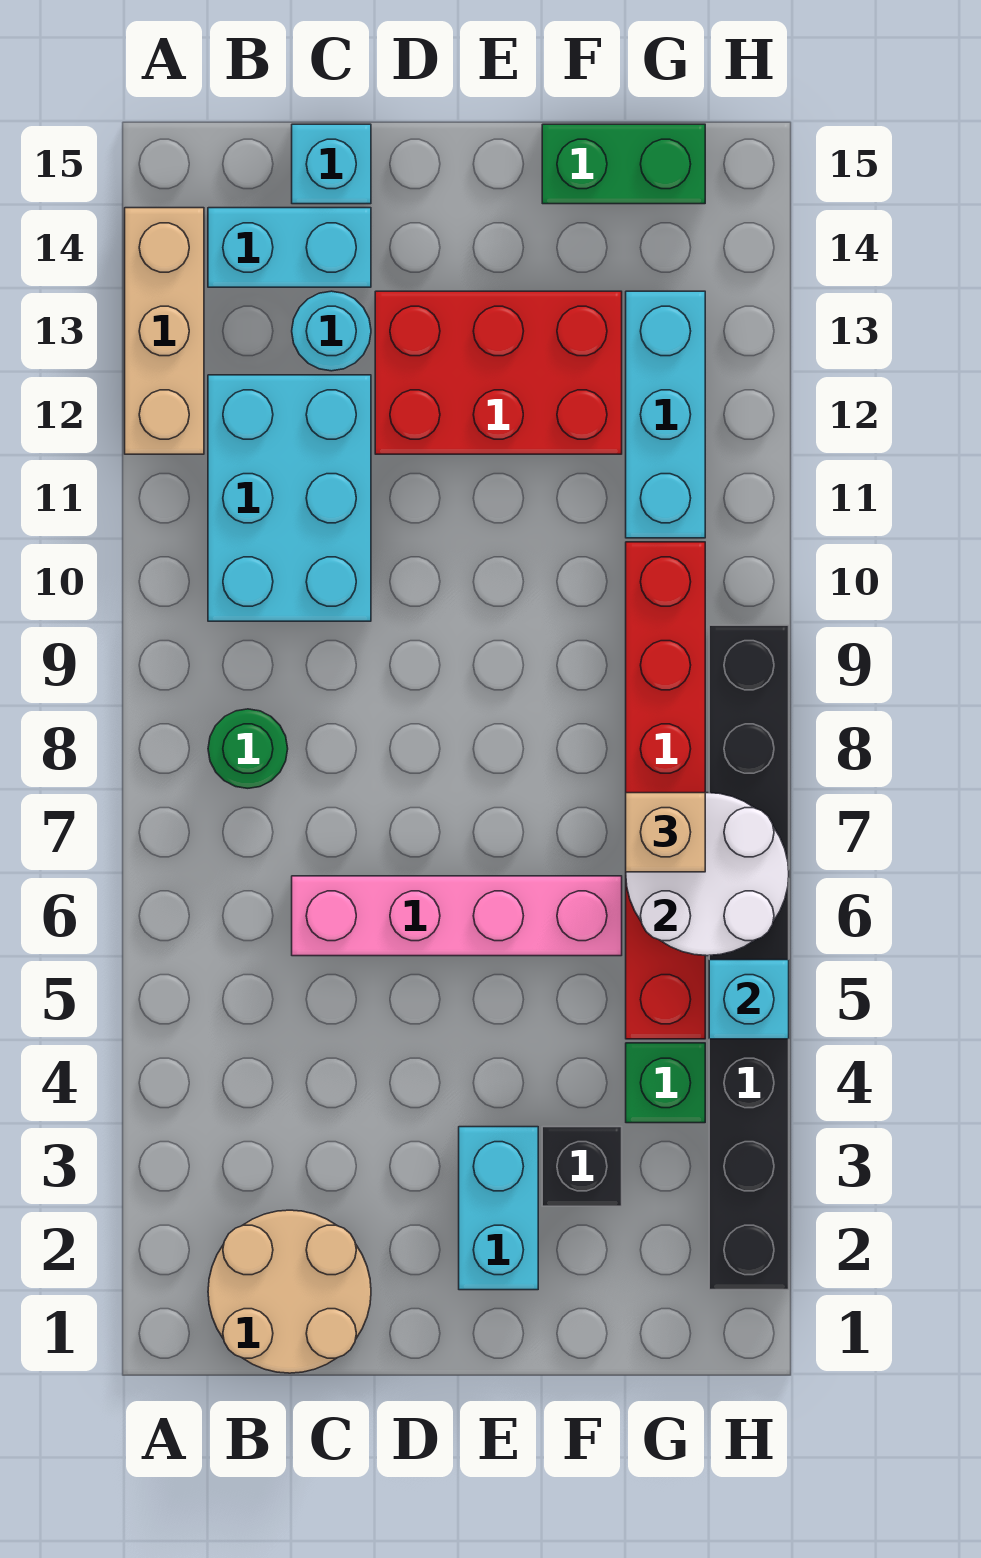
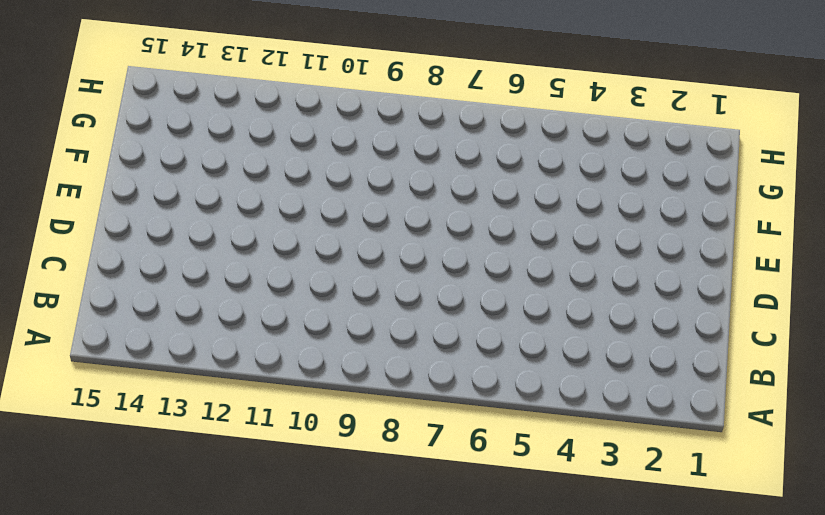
none -> tan 1x3 brick [125,208,204,454]
none -> tan 2x2 round brick [208,1210,371,1373]
none -> green 1x1 round brick [208,709,288,788]

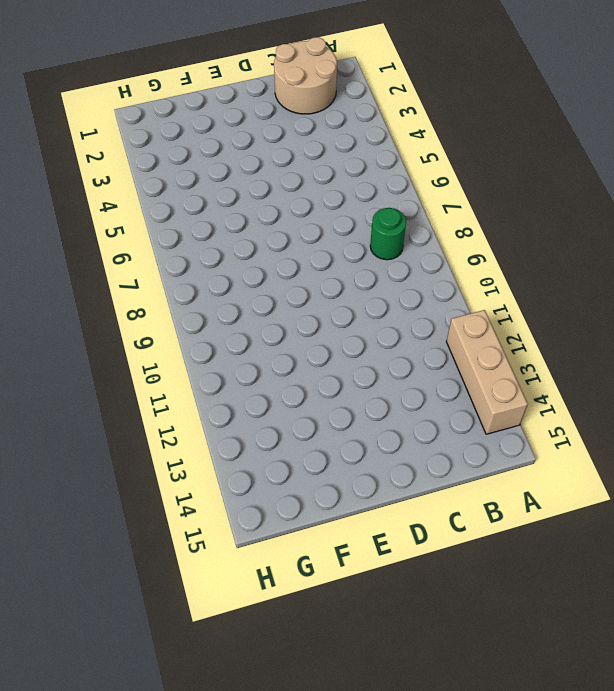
none -> cyan 2x3 brick [208,375,371,621]
none -> cyan 1x2 brick [208,208,371,287]
none -> pink 1x4 brick [292,876,622,956]

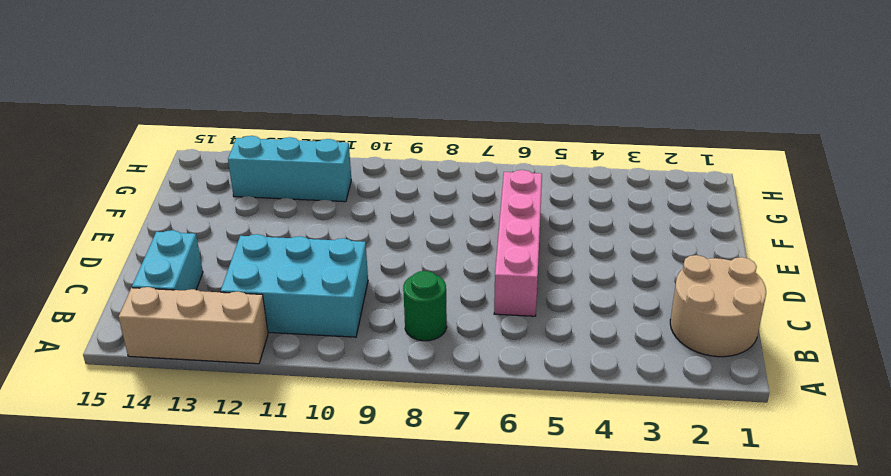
none -> cyan 1x1 round brick [292,291,371,371]
none -> cyan 1x1 brick [292,124,371,204]
none -> red 2x3 brick [375,291,622,454]

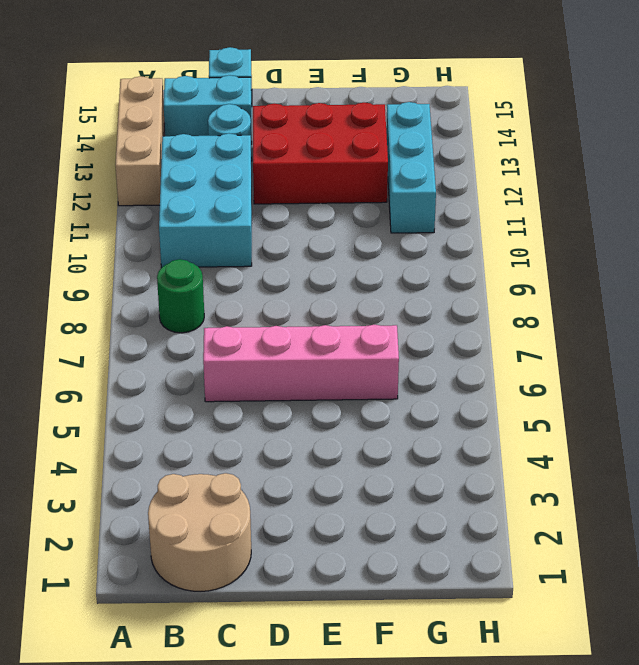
none -> cyan 1x2 brick [459,1127,538,1290]
none -> black 1x1 brick [542,1127,622,1206]
none -> green 1x2 brick [542,124,705,204]

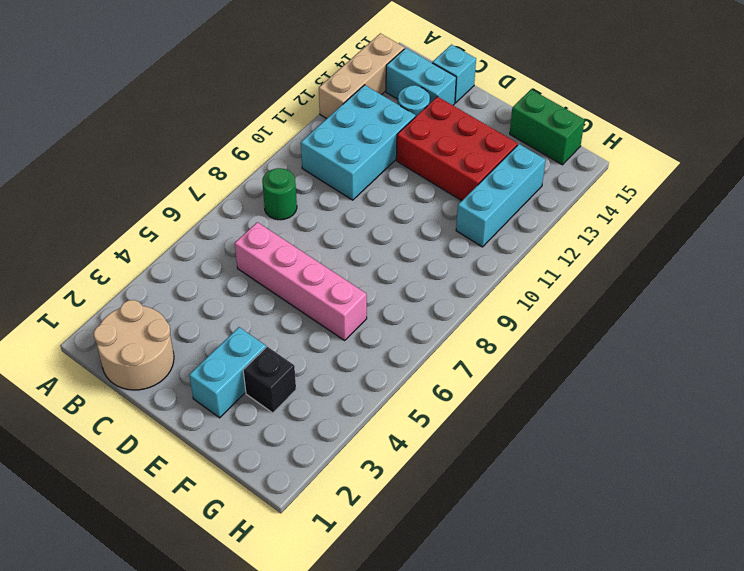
none -> green 1x1 brick [626,1043,705,1123]
none -> red 1x6 brick [626,542,705,1039]
none -> black 1x8 brick [709,625,789,1290]

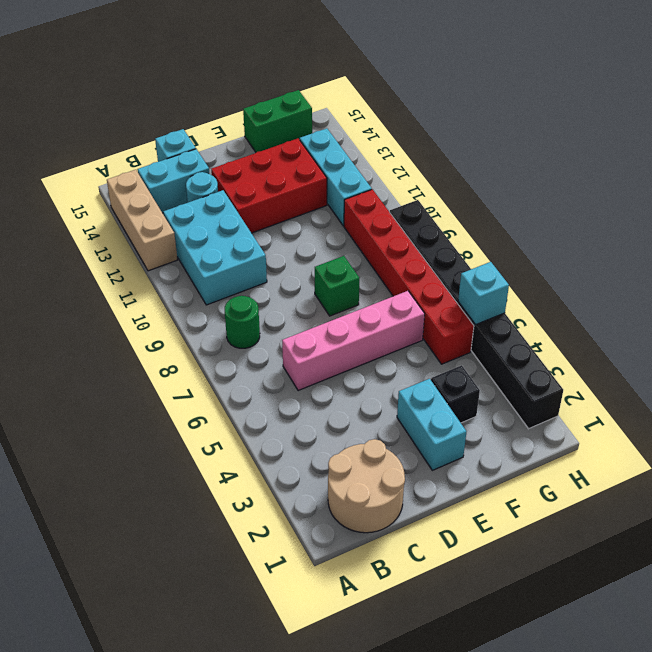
green 1x1 brick [315,256,359,316] -> green 1x1 brick moved to [626,1043,705,1123]
none -> white 2x2 round brick [626,793,789,956]
none -> tan 1x1 brick [626,793,705,872]

